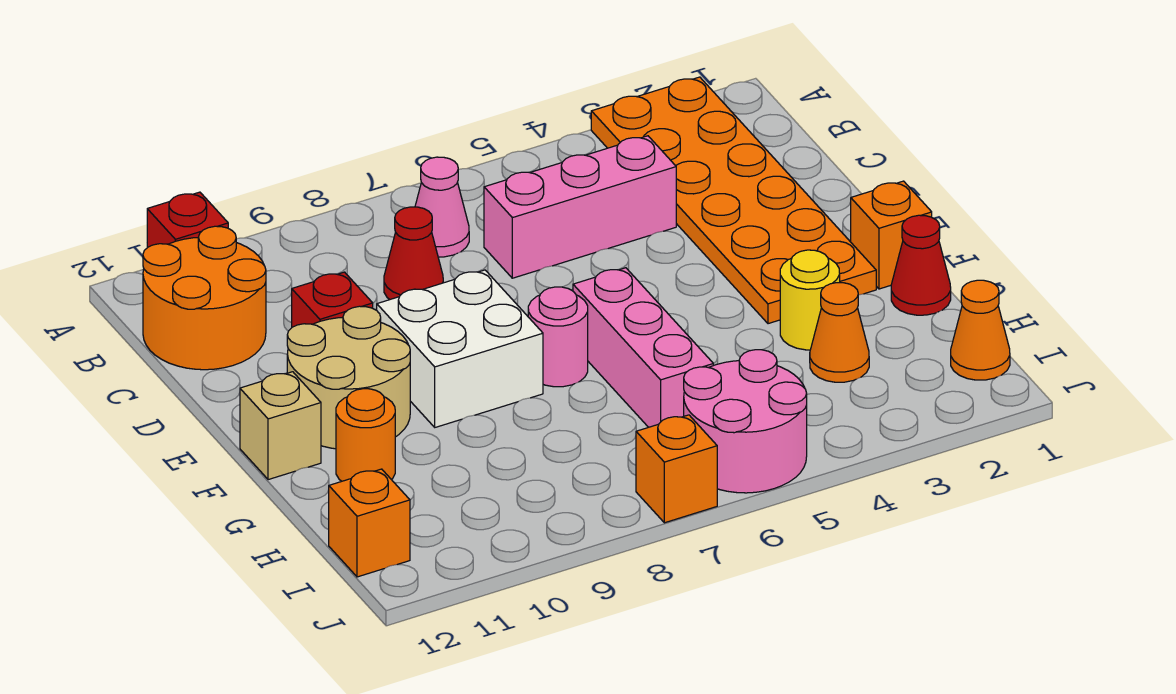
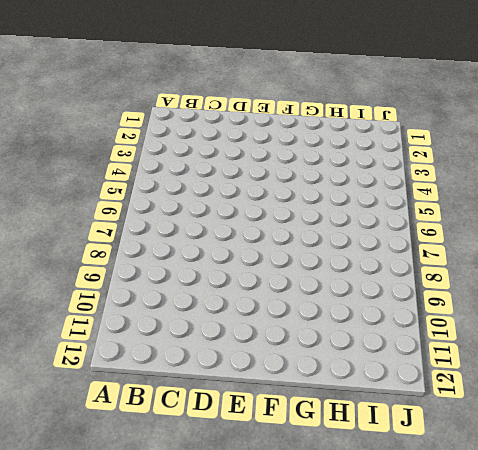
none -> orange 2x6 plate [591,77,876,324]
none -> red 1x1 brick [147,192,228,248]
none -> pink 1x1 cone [415,157,469,257]

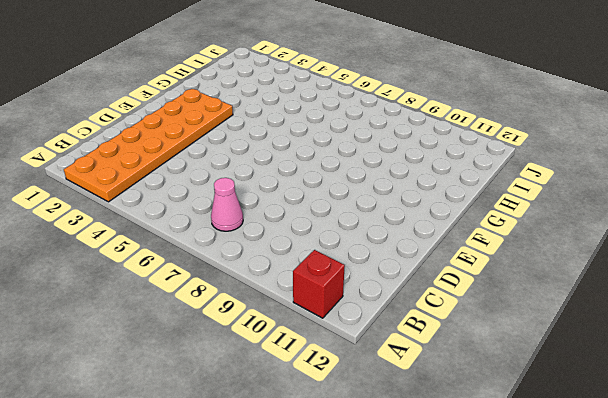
none -> orange 2x2 round brick [143,226,266,370]
none -> pink 1x3 brick [484,136,676,278]
none -> red 1x1 cone [384,207,443,299]

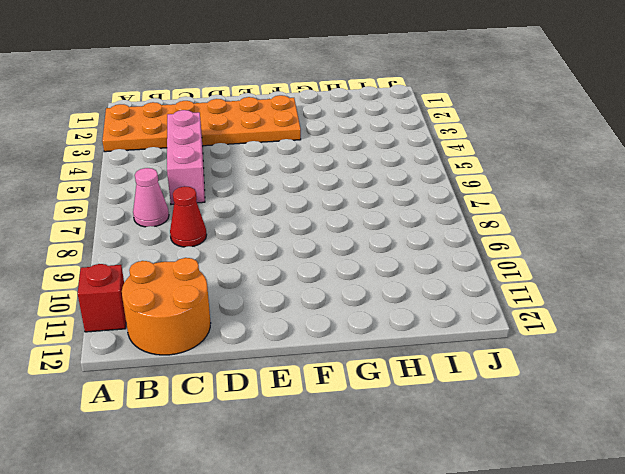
none -> red 1x1 brick [292,272,373,327]
none -> white 2x2 brick [377,270,543,427]
none -> tan 2x2 round brick [287,306,410,449]

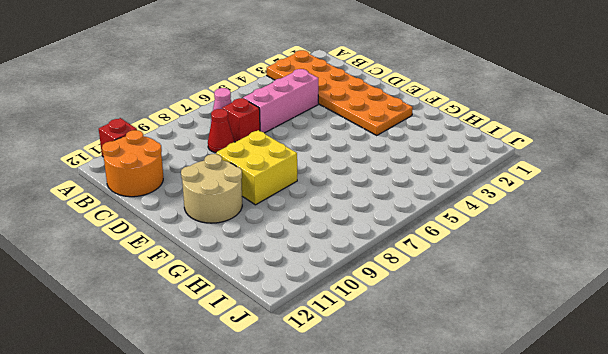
red 1x1 brick [222,98,260,142] -> red 1x1 brick moved to [292,272,373,327]
yellow 2x2 brick [216,130,297,205] -> white 2x2 brick [377,270,543,427]
none -> orange 1x1 brick [851,181,932,289]
none -> pink 1x3 brick [573,268,713,427]
none -> pink 1x1 round brick [528,287,588,387]

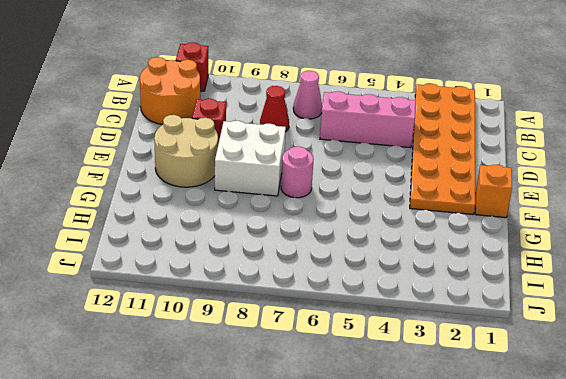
none -> pink 1x3 brick [573,268,713,427]
none -> tan 1x1 brick [240,372,321,480]
none -> red 1x1 cone [891,215,951,315]

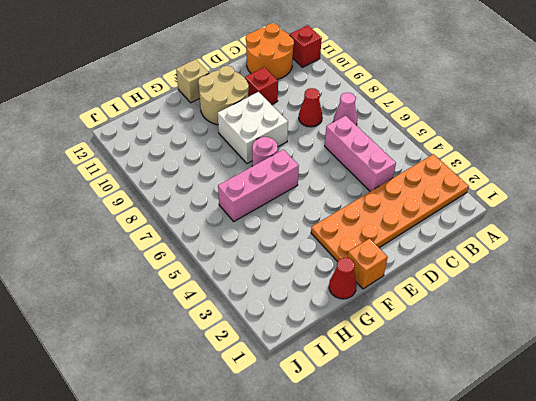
none -> yellow 1x1 round brick [780,250,840,350]
none -> orange 1x1 round brick [336,389,395,481]
none -> orange 1x1 cone [810,283,869,382]

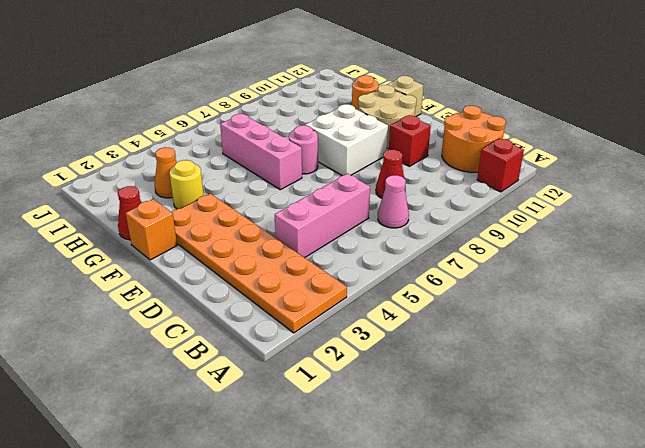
none -> orange 1x1 cone [951,280,1010,380]
none -> pink 2x2 round brick [684,350,807,493]
none -> orange 1x1 brick [329,469,410,577]

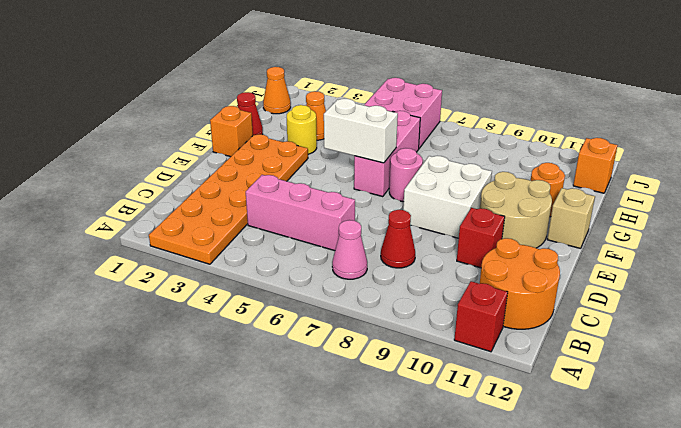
white 1x2 brick [324,99,398,163] -> none
pink 2x2 brick [365,78,442,148] -> pink 2x2 round brick [684,350,807,493]
none -> orange 1x1 brick [636,415,717,523]

